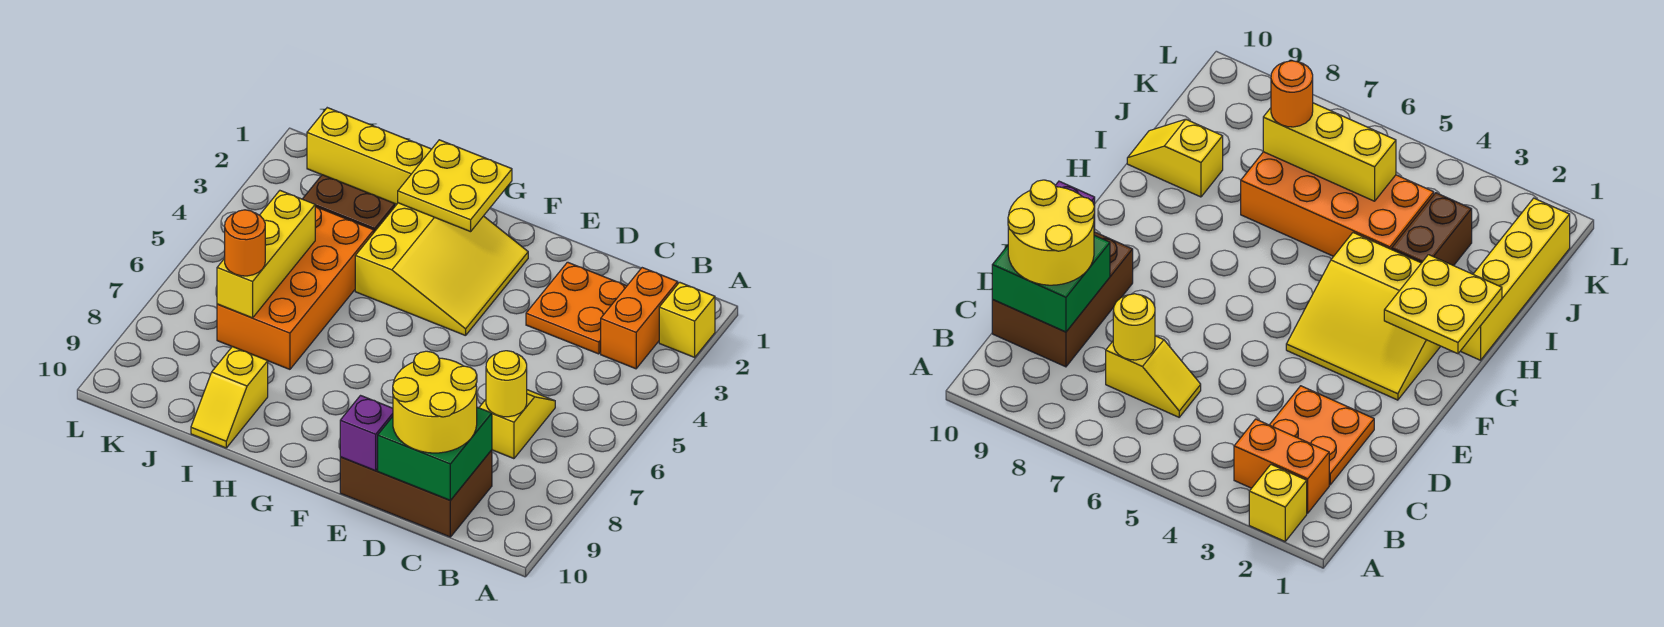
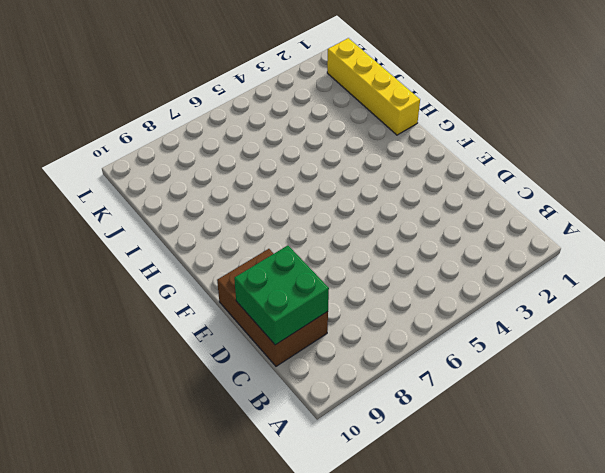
none -> yellow 1x1 brick [659,282,715,357]
none -> orange 1x2 brick [601,268,678,369]
none -> orange 2x2 plate [526,262,627,354]

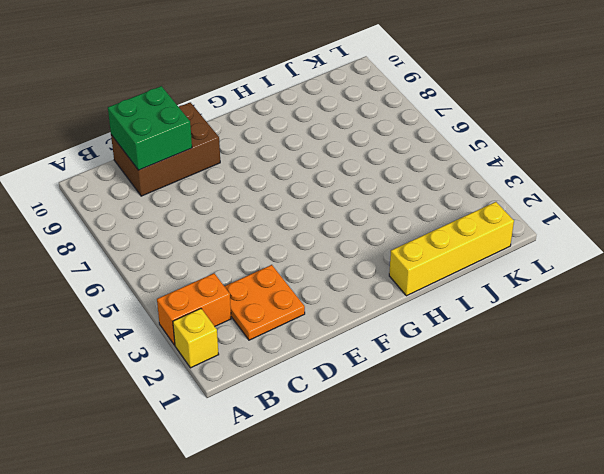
orange 1x2 brick [157,273,231,345] -> orange 1x2 brick turned to [601,268,678,369]
none -> yellow 1x2 slope [479,390,555,459]
none -> yellow 3x3 slope [355,203,528,336]
none -> brown 1x2 brick [303,175,395,232]

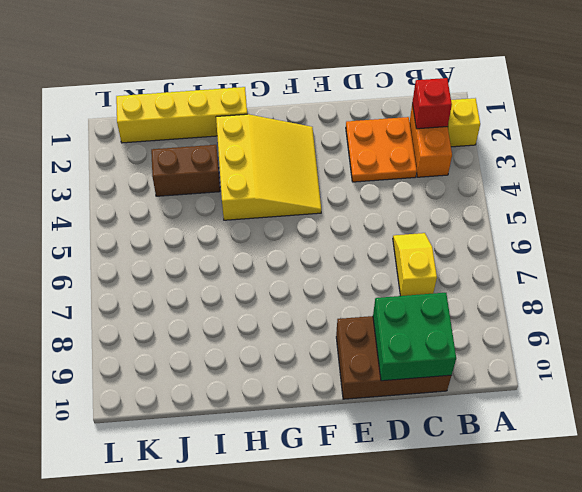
red 1x1 brick [412,78,452,129] -> none
none -> orange 2x4 brick [217,206,374,369]
none -> yellow 1x2 slope [191,347,268,448]
none -> yellow 1x1 round brick [486,351,527,417]

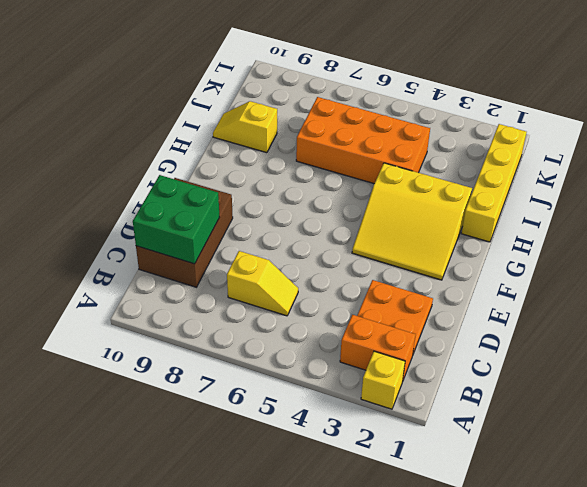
none -> brown 1x2 brick [303,175,395,232]
none -> yellow 1x1 round brick [486,351,527,417]
none -> purple 1x1 brick [340,396,393,471]

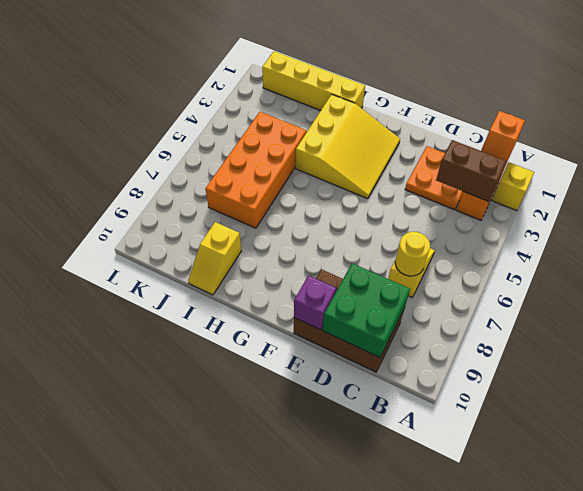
orange 1x2 slope [481,111,525,172] -> none
brown 1x2 brick [436,140,506,202] -> brown 1x2 brick moved to [303,175,395,232]
none -> yellow 2x2 plate [398,140,512,232]
none -> yellow 1x3 brick [217,191,315,318]
none -> yellow 2x2 round brick [393,351,477,453]

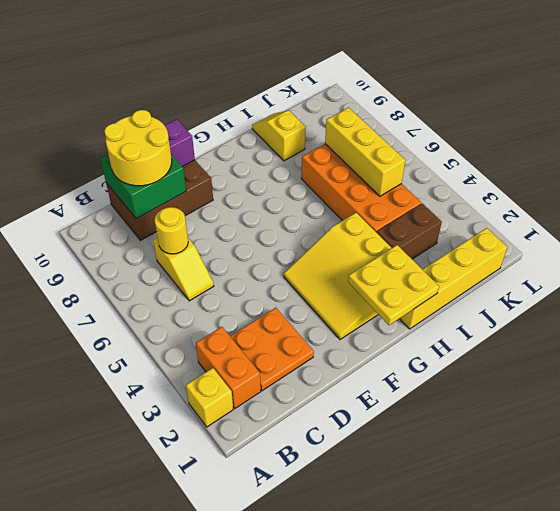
none -> orange 1x1 round brick [225,210,265,276]

